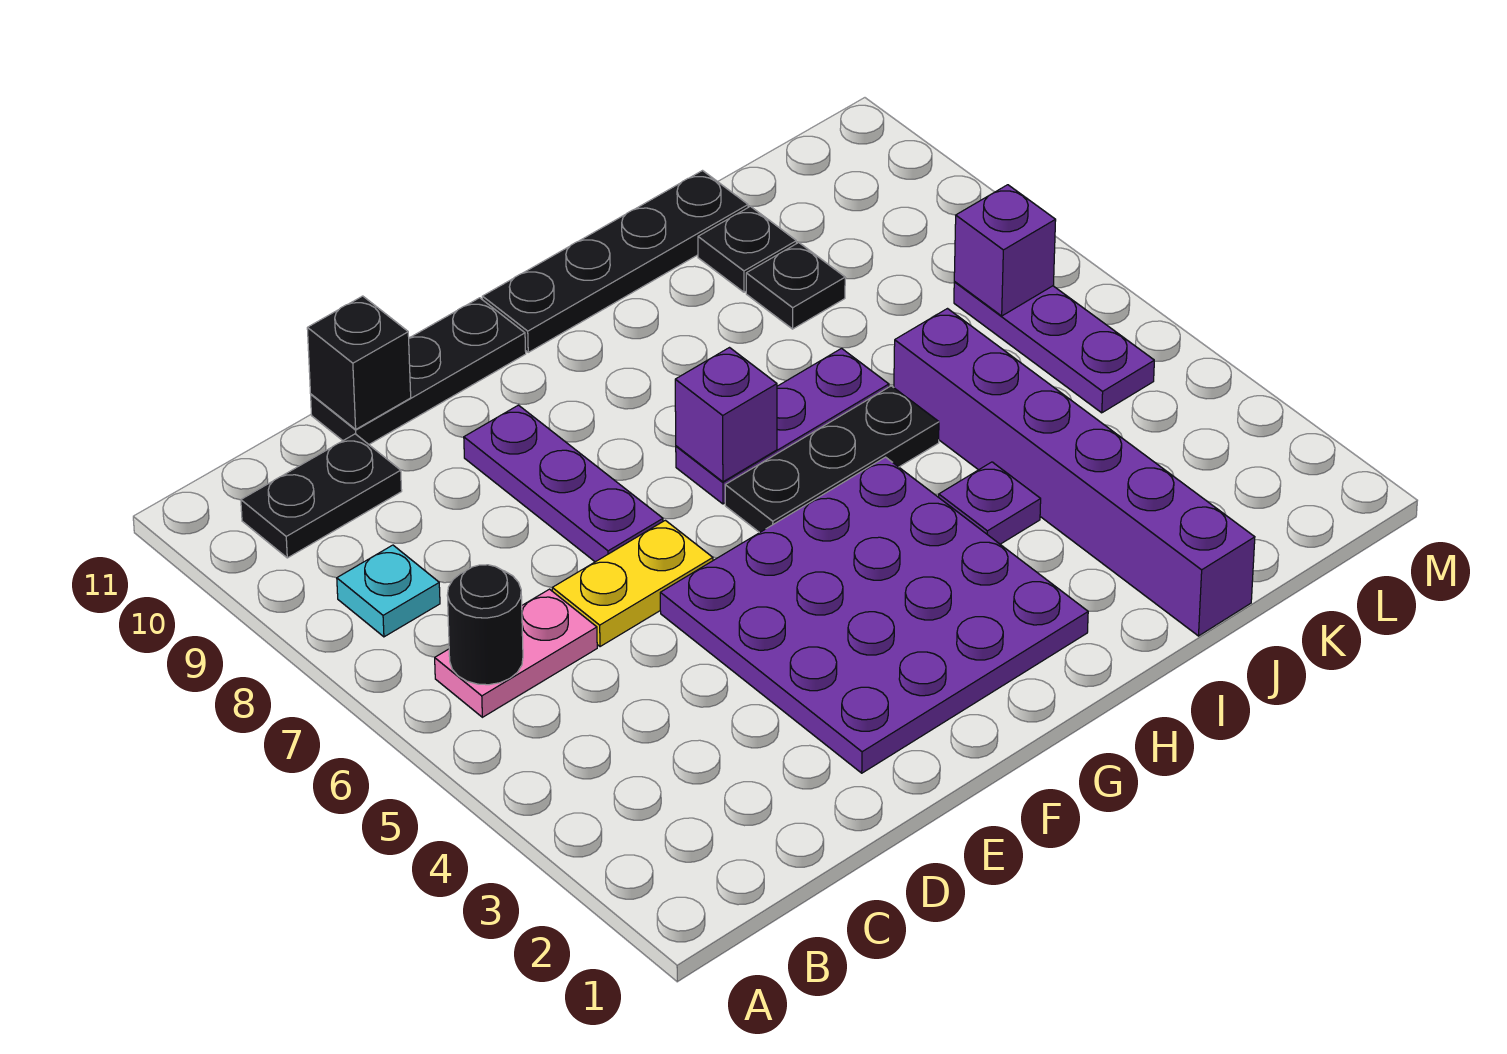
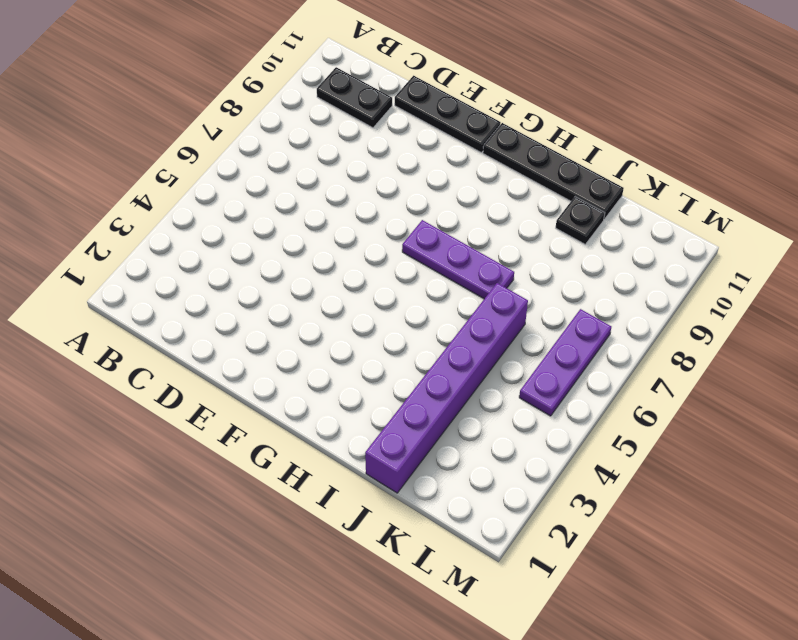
none -> pink 1x2 plate [435,589,597,717]
none -> cyan 1x1 plate [337,545,440,637]
none -> yellow 1x2 plate [552,520,713,647]

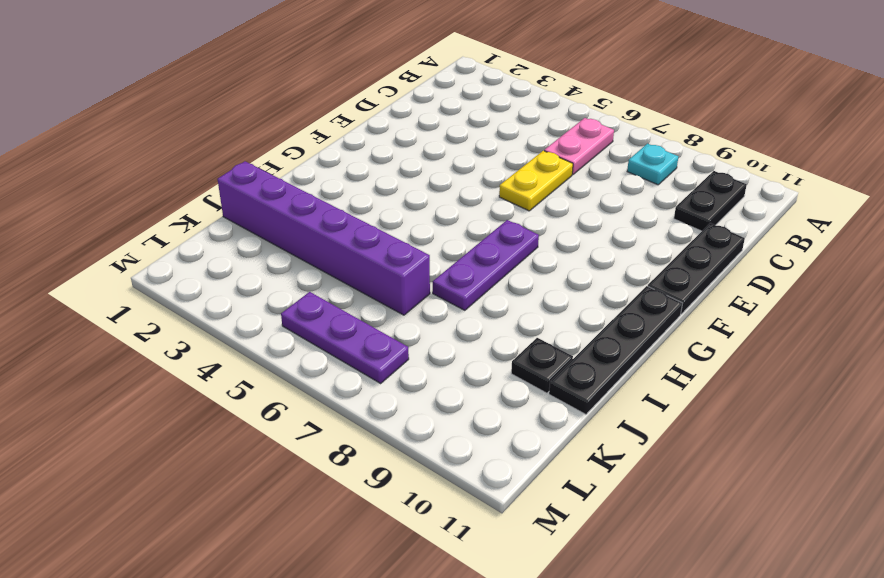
none -> purple 4x4 plate [660,457,1088,773]
none -> purple 1x3 plate [464,405,663,562]
none -> black 1x3 plate [725,386,939,533]

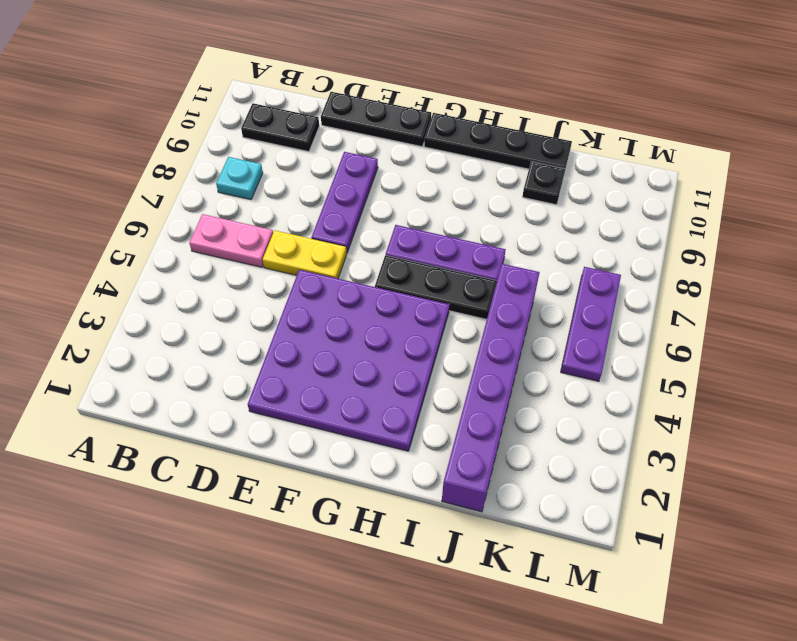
none -> purple 1x1 plate [939,462,1041,544]
none -> black 1x1 plate [746,242,845,329]
none -> black 1x1 round brick [447,565,523,685]

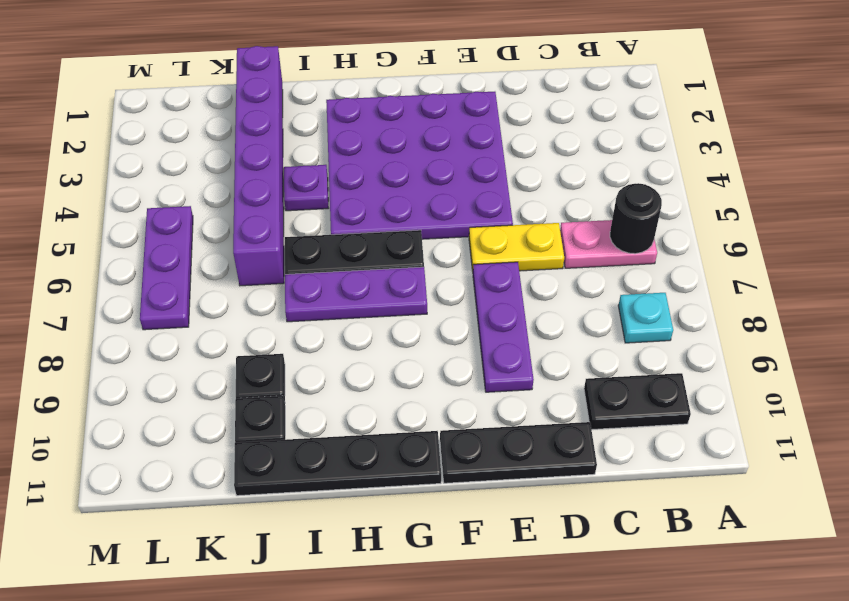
none -> black 1x1 brick [307,296,411,429]
none -> purple 1x1 brick [675,348,777,482]
none -> purple 1x1 brick [954,185,1056,316]

